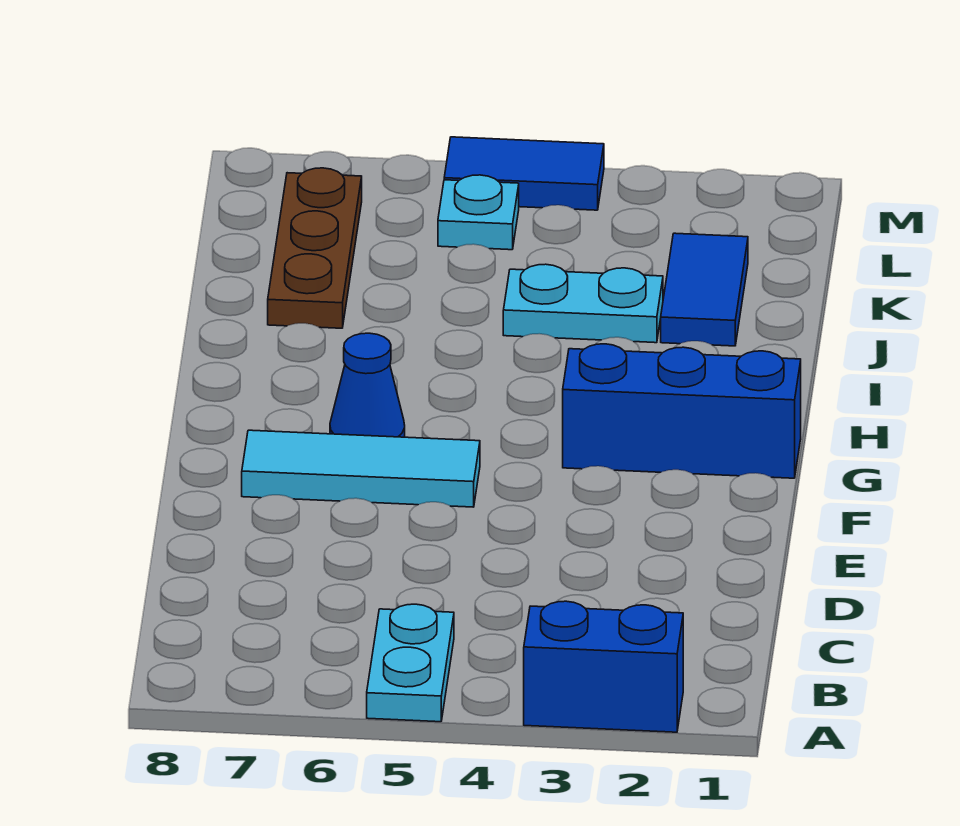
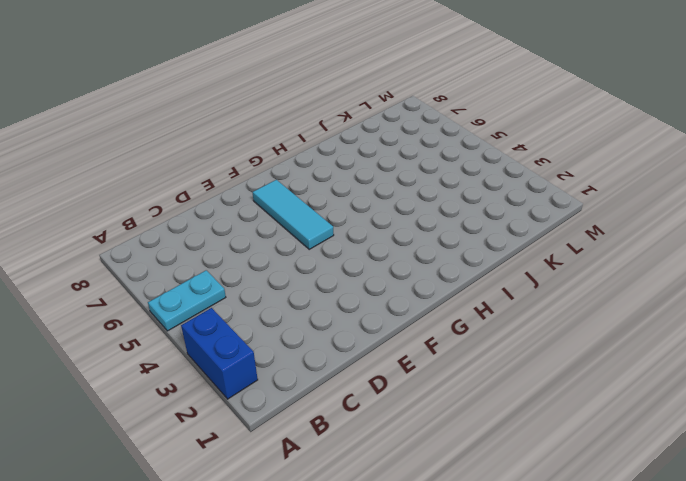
none -> blue 1x3 brick [563,344,801,478]
none -> blue 1x1 cone [330,333,405,437]

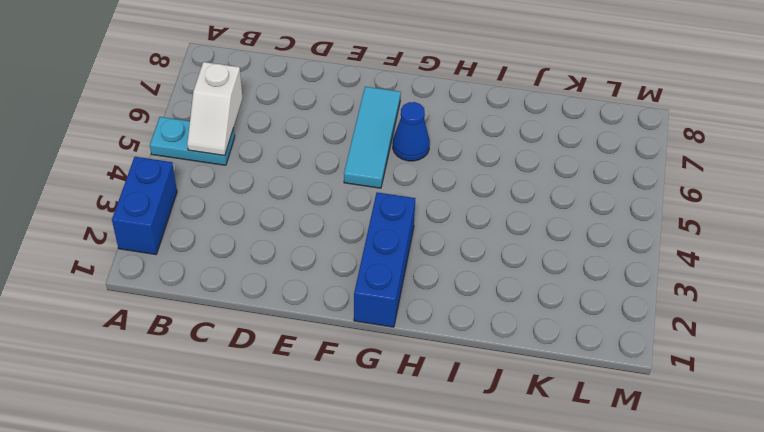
white 1x2 slope [187,62,243,155] -> none
none -> blue 1x2 tile [661,233,748,346]
none -> cyan 1x2 plate [503,264,663,343]

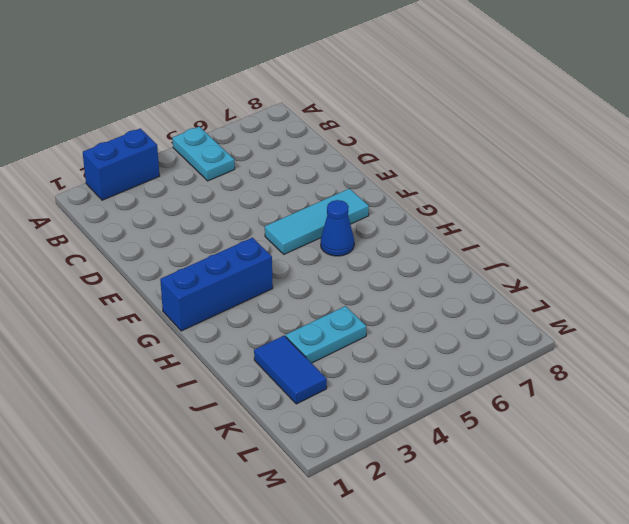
none -> brown 1x3 plate [268,168,362,328]
none -> cyan 1x1 plate [438,175,519,250]

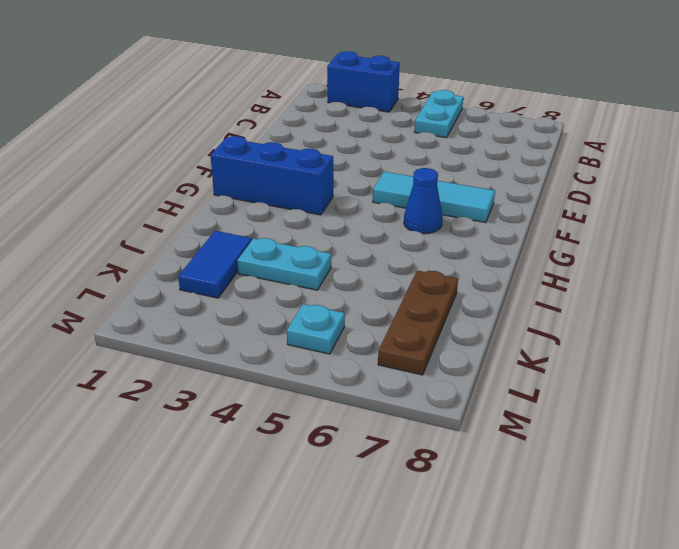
none -> blue 1x2 tile [444,137,604,210]

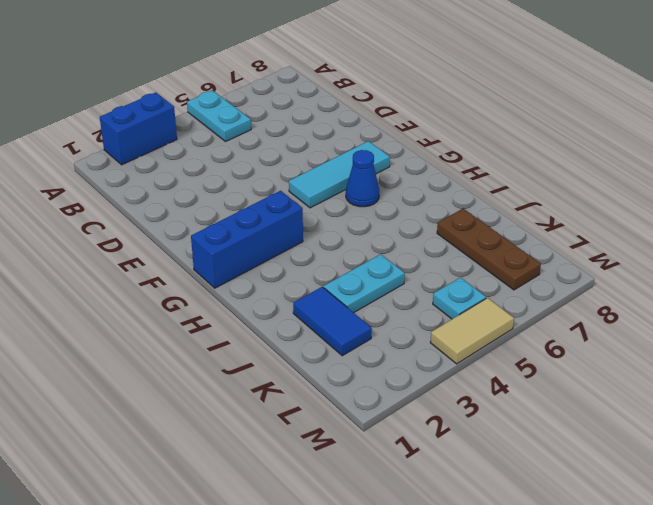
tan 1x2 tile [430,298,514,364] -> blue 1x2 tile [444,137,604,210]

